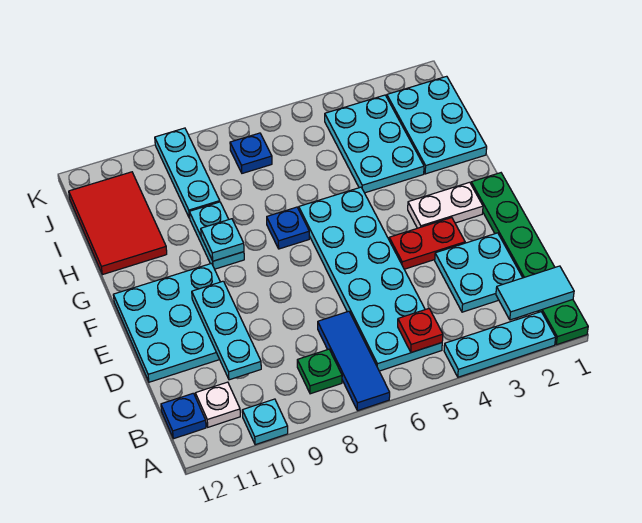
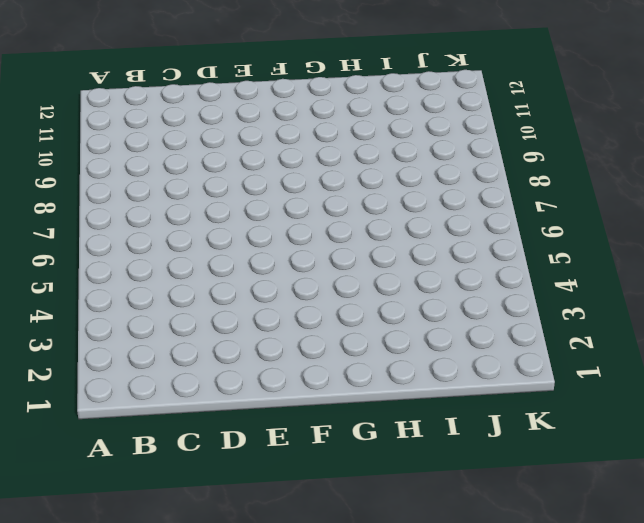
none -> green 1x6 plate [471,173,588,345]
none -> cyan 1x3 plate [444,312,556,377]
none -> blue 1x3 tile [318,311,390,411]

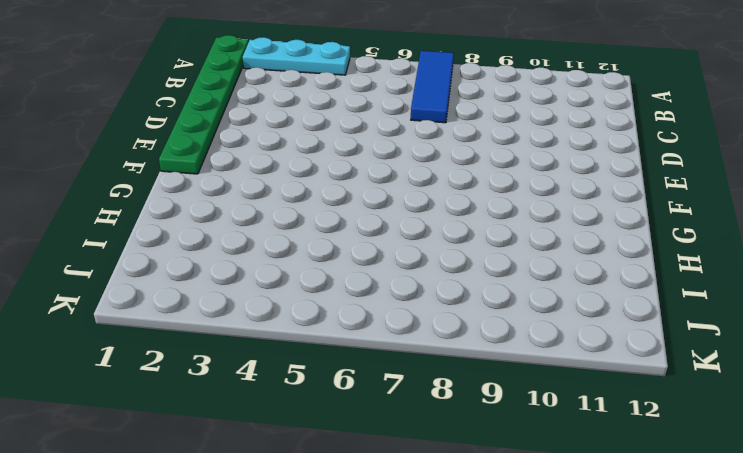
none -> cyan 1x1 plate [242,399,288,445]
none -> cyan 2x6 plate [299,187,442,371]
none -> green 1x1 plate [297,349,342,394]

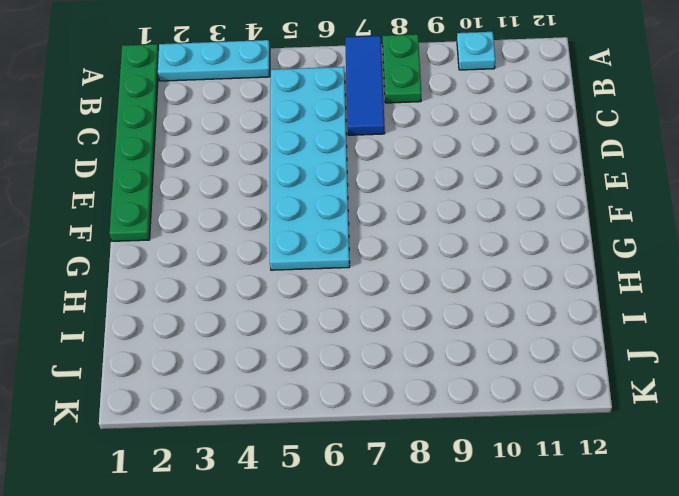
green 1x2 plate [383,34,421,103] -> green 1x1 plate [297,349,342,394]
none -> white 1x1 plate [195,382,240,427]
none -> blue 1x1 plate [161,393,206,439]
none -> cyan 2x2 plate [435,233,523,312]

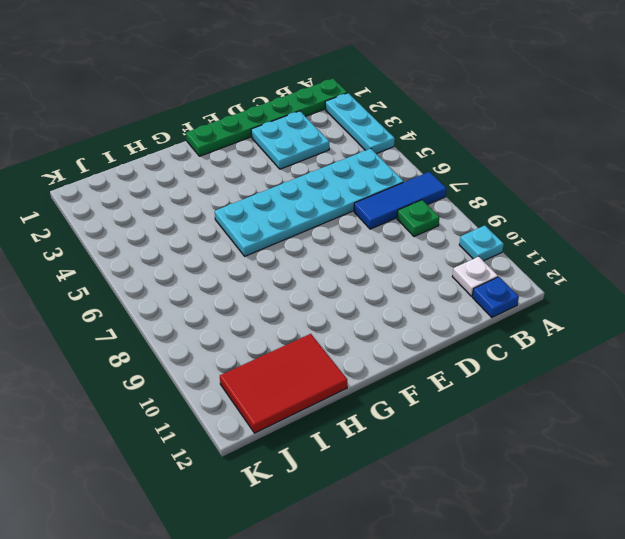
none -> cyan 3x3 plate [113,263,220,382]
none -> red 1x2 plate [389,218,465,269]
none -> white 1x2 plate [408,182,483,228]

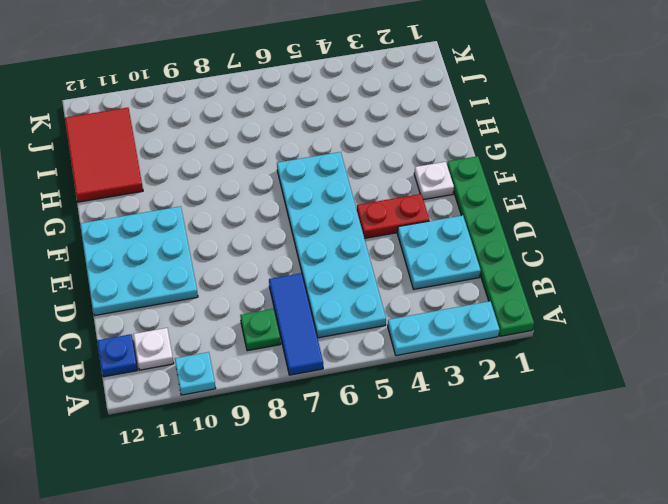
white 1x1 plate [414,162,454,200] -> white 1x2 plate [408,182,483,228]
none -> blue 1x1 plate [267,207,309,249]
none -> cyan 1x2 plate [189,202,244,269]
none -> cyan 2x3 plate [387,76,487,174]

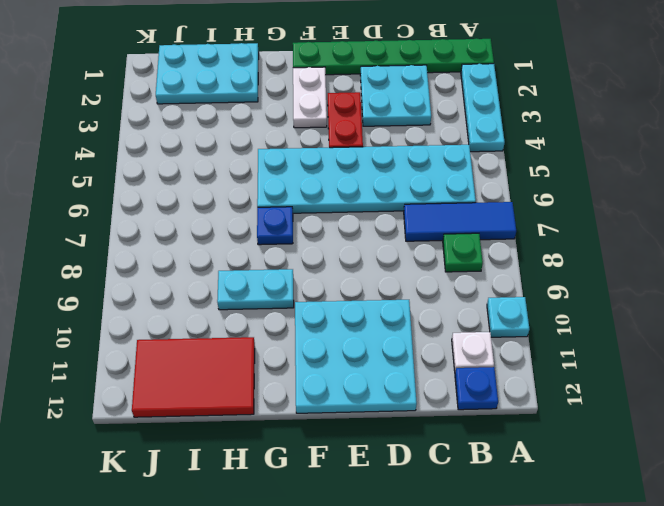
none -> cyan 2x3 plate [325,95,424,193]
none -> cyan 1x3 plate [155,128,220,218]
none -> blue 1x1 plate [230,133,272,173]

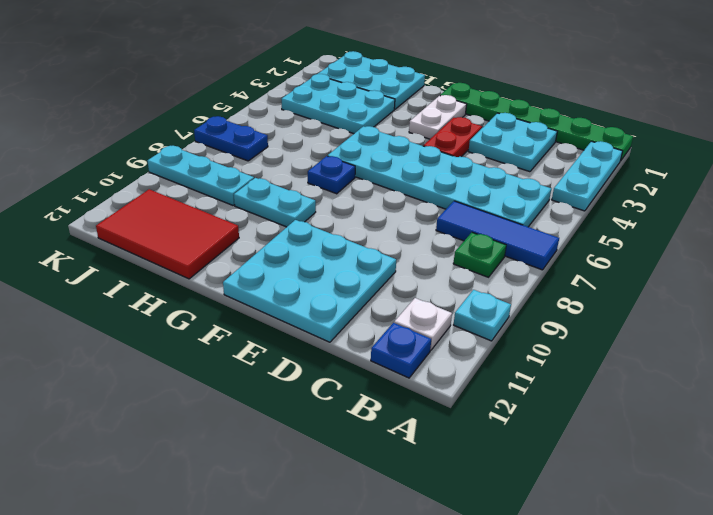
blue 1x2 plate [194,116,268,161] -> blue 1x1 plate [230,133,272,173]
none -> cyan 1x2 tile [496,266,574,320]
none -> red 1x1 plate [398,308,443,353]
none -> cyan 1x3 plate [192,281,261,380]

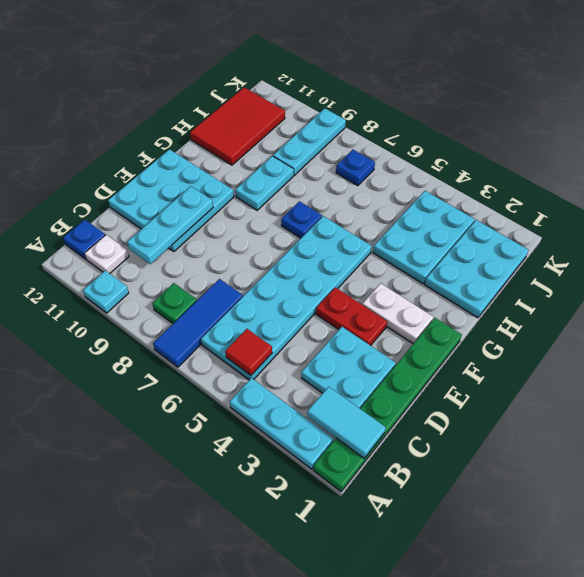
red 1x1 tile [225,329,272,375] -> red 1x1 plate [398,308,443,353]
none -> cyan 1x1 plate [201,219,244,261]

